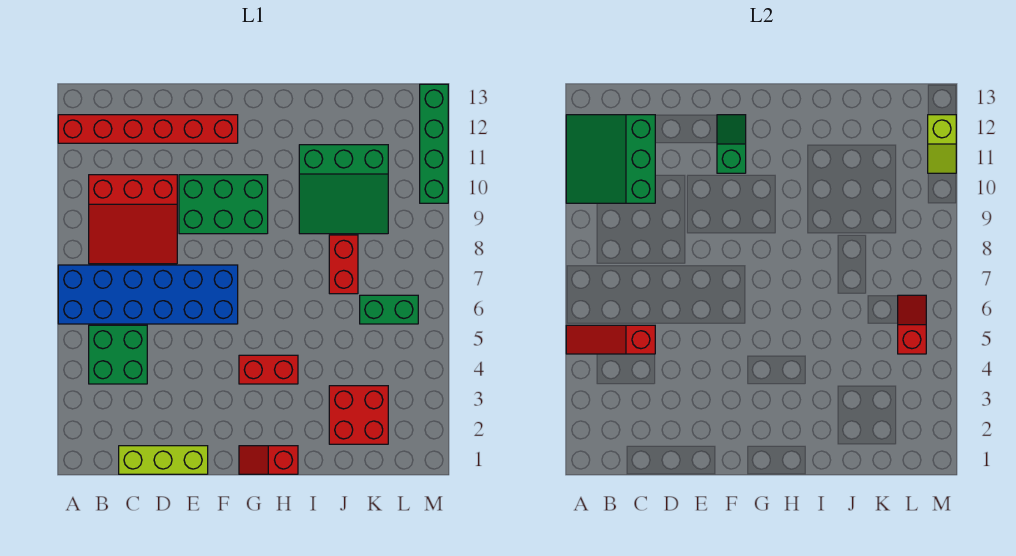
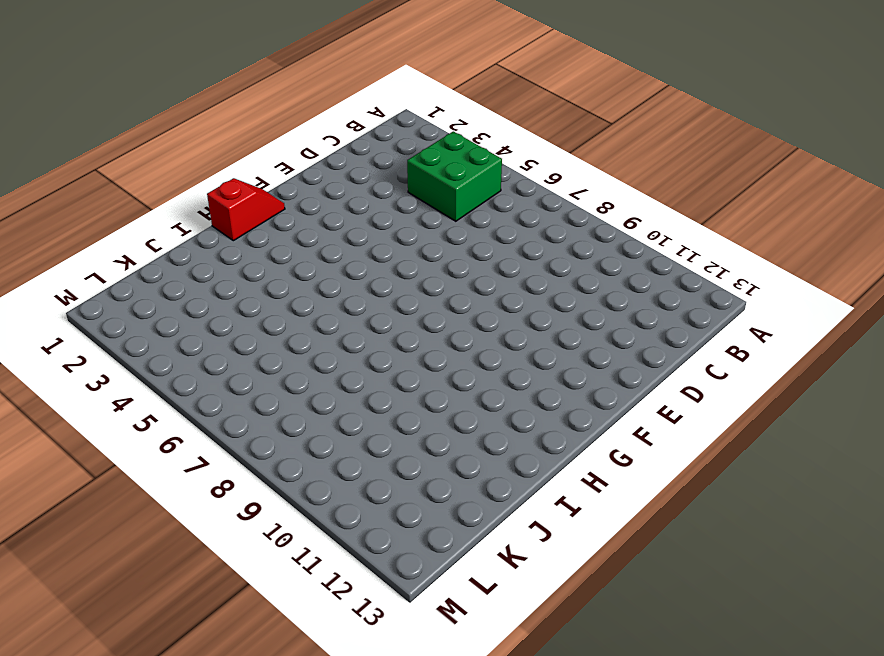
none -> blue 2x6 brick [58,265,238,324]
none -> red 1x6 brick [58,115,238,143]
none -> red 3x3 slope [89,175,177,264]

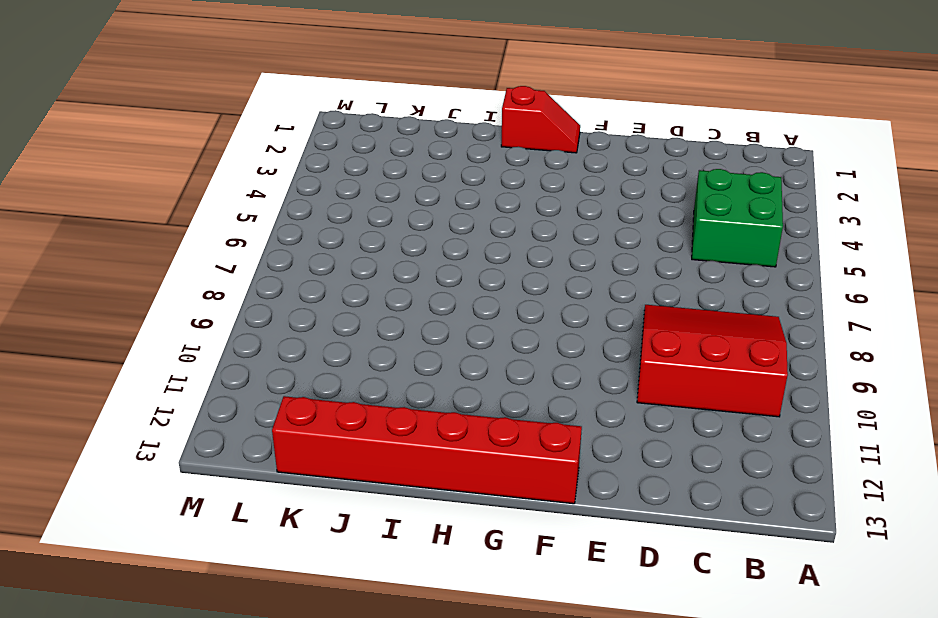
red 1x6 brick [272,396,582,504] -> red 1x6 brick moved to [58,115,238,143]
none -> blue 2x6 brick [58,265,238,324]
none -> lime 1x3 brick [119,446,208,474]
none -> green 2x3 brick [179,175,268,234]

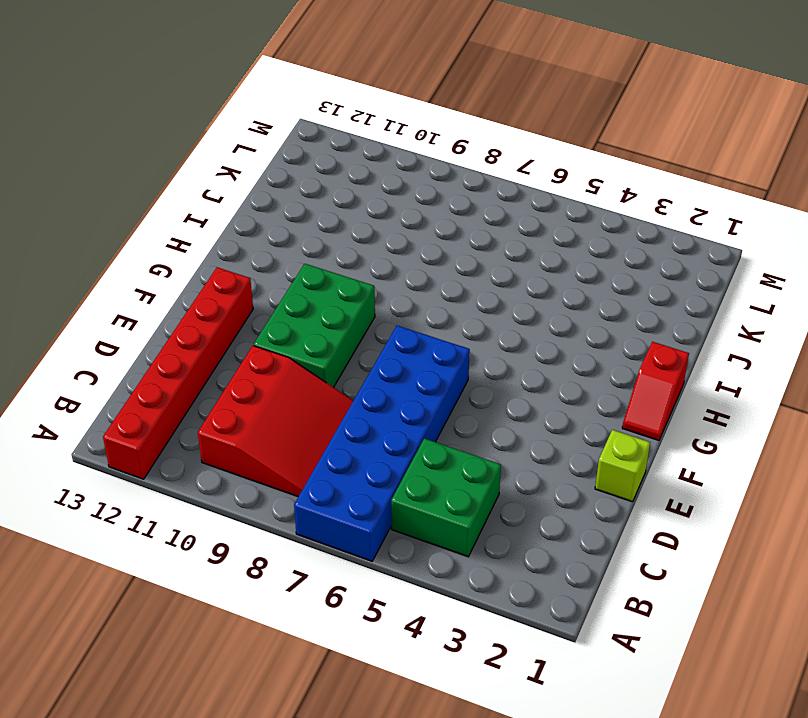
lime 1x1 brick [595,430,650,502] -> lime 1x3 brick [119,446,208,474]
none -> red 1x2 brick [239,355,298,384]
none -> green 3x3 slope [299,145,388,234]
none -> red 2x2 brick [329,386,388,444]

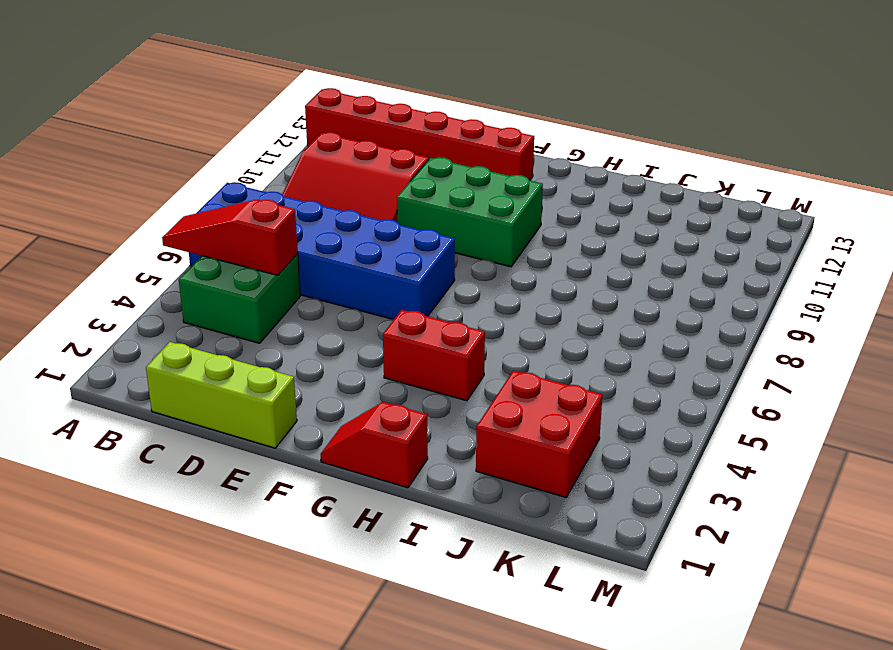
none -> green 3x3 slope [299,145,388,234]
none -> red 1x2 brick [329,235,358,294]
none -> green 1x2 brick [360,295,418,324]

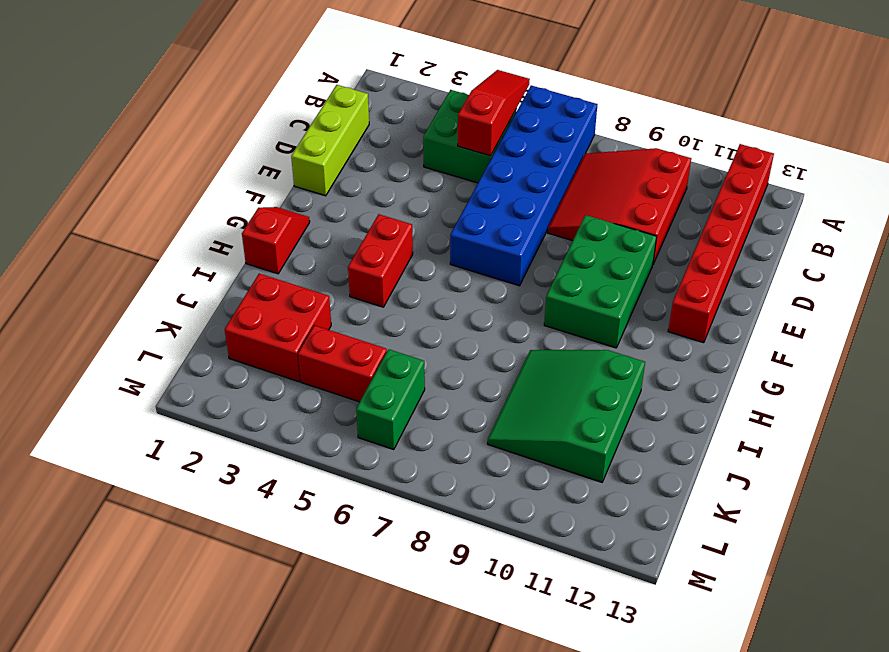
red 1x2 brick [298,325,387,402] -> red 1x2 brick moved to [329,235,358,294]
none -> green 1x4 brick [420,84,448,203]
none -> green 3x3 slope [566,115,655,203]
none -> green 1x2 slope [717,115,746,173]

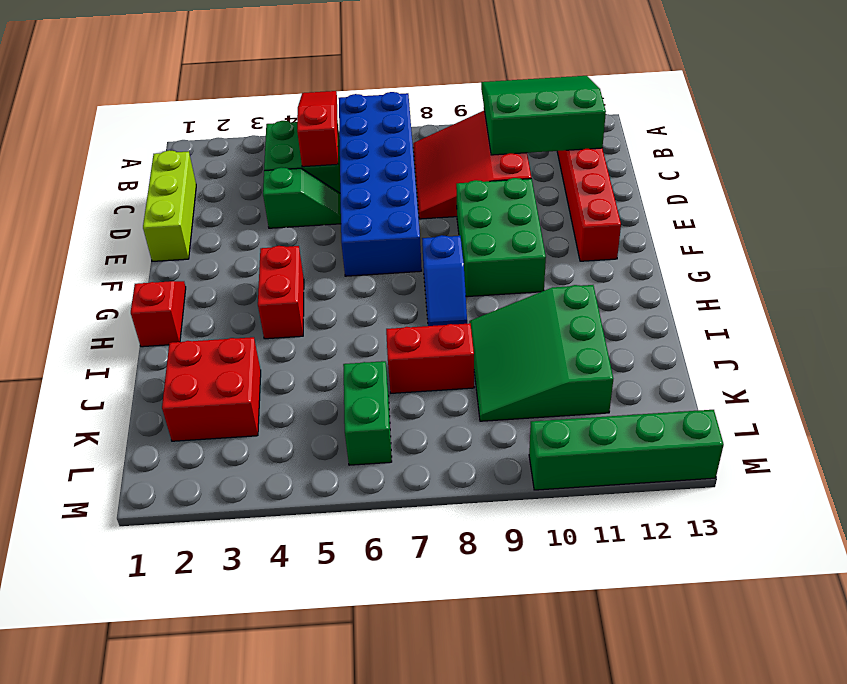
green 1x2 slope [263,167,341,228] -> green 1x2 slope moved to [717,115,746,173]
blue 1x2 slope [422,235,467,326] -> none
none -> red 1x2 slope [898,295,926,354]
none -> lime 1x2 slope [928,115,956,173]

